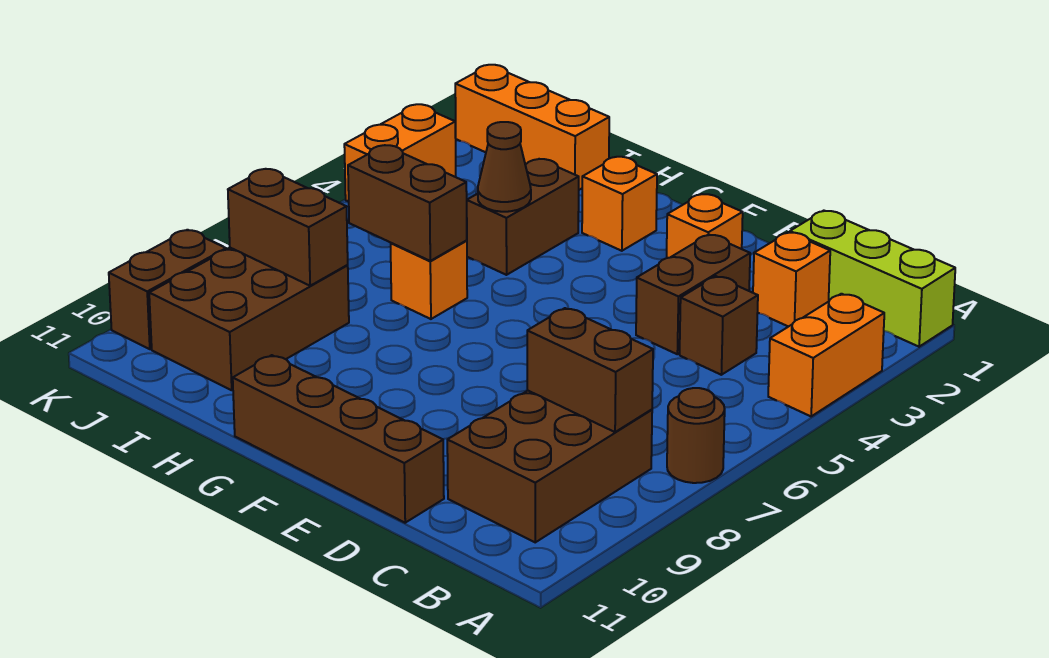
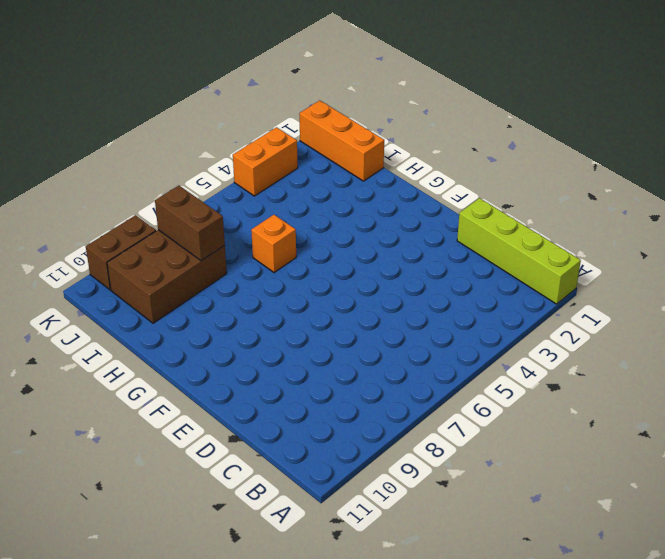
lime 1x4 brick [457,198,581,304] -> lime 1x3 brick [790,211,955,347]
none -> orange 1x2 brick [768,294,884,416]
none -> brown 1x1 round brick [667,388,725,483]
none -> brown 2x3 brick [447,391,652,542]

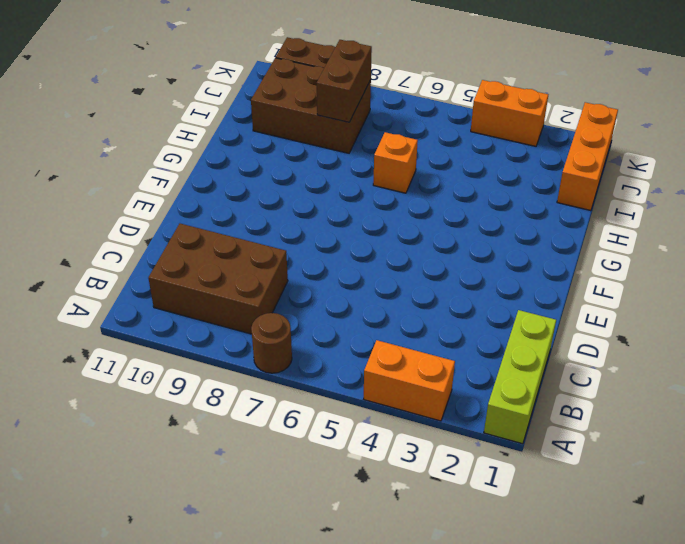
none -> orange 1x1 brick [753,232,830,327]
none -> brown 1x1 brick [680,276,758,375]
none -> brown 1x2 brick [636,234,750,354]

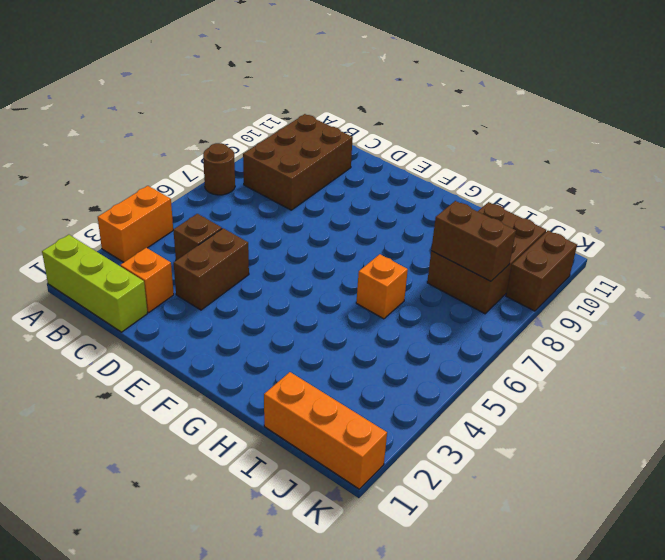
none -> brown 1x4 brick [233,355,444,523]
none -> orange 1x1 brick [667,194,743,258]
none -> orange 1x1 brick [582,157,657,251]

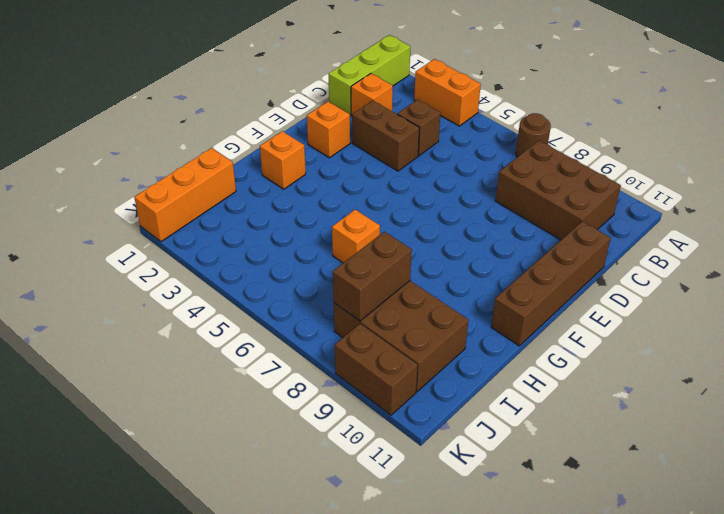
none -> brown 1x2 brick [467,159,579,275]
none -> orange 1x2 brick [344,104,456,202]
none -> brown 1x2 brick [527,308,653,432]

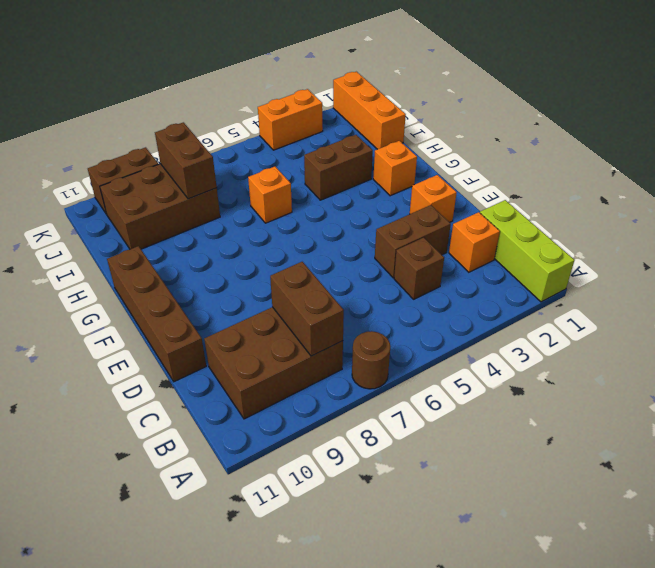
none -> orange 1x2 brick [768,294,884,416]
none -> brown 1x1 cone [478,122,531,212]
none -> brown 1x2 brick [348,145,467,261]

